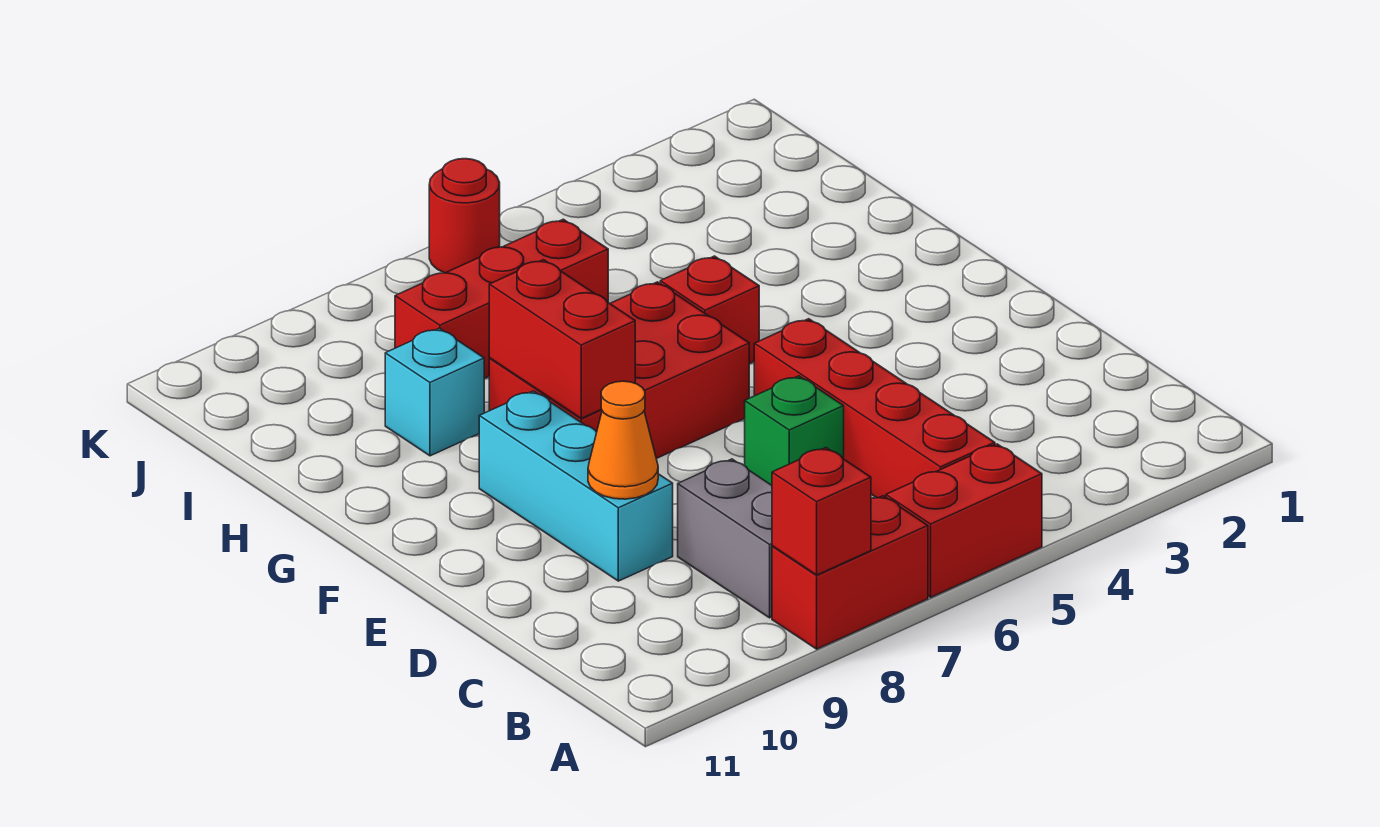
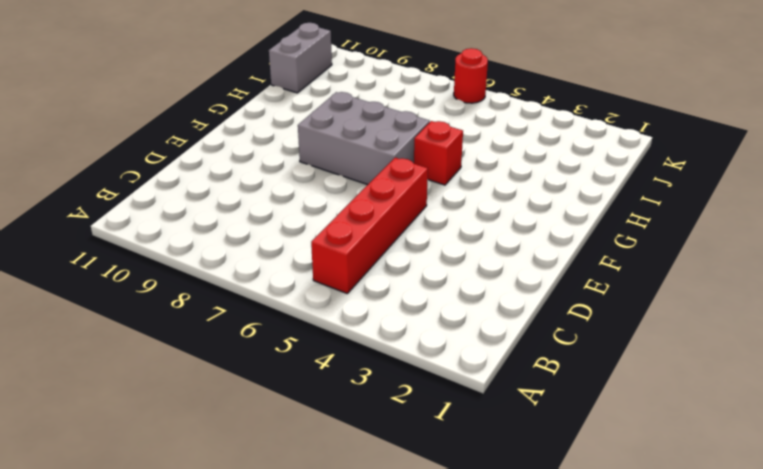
grey 2x3 brick [298,92,430,185] -> red 2x3 brick [489,282,749,459]
grey 1x2 brick [269,23,332,93] -> grey 1x2 brick moved to [678,459,772,618]
none -> red 1x2 brick [886,444,1042,597]
none -> red 1x2 brick [772,496,928,649]
none -> green 1x1 brick [745,376,844,485]

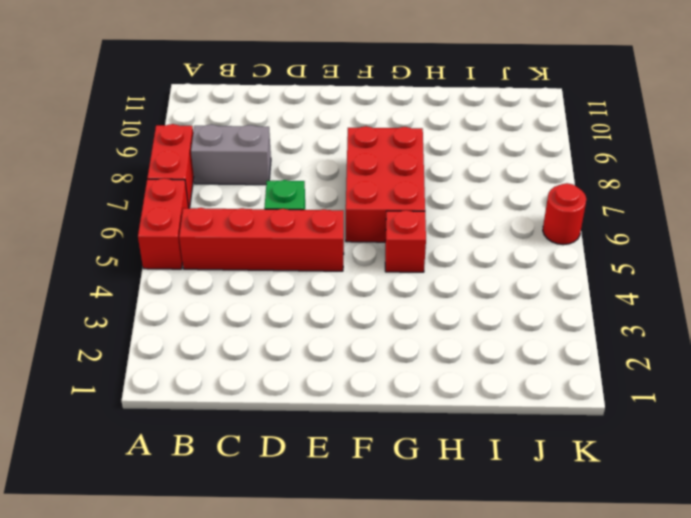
none -> cyan 1x3 brick [479,391,673,581]
none -> cyan 1x1 brick [385,328,484,456]
none -> red 1x3 brick [395,219,608,379]

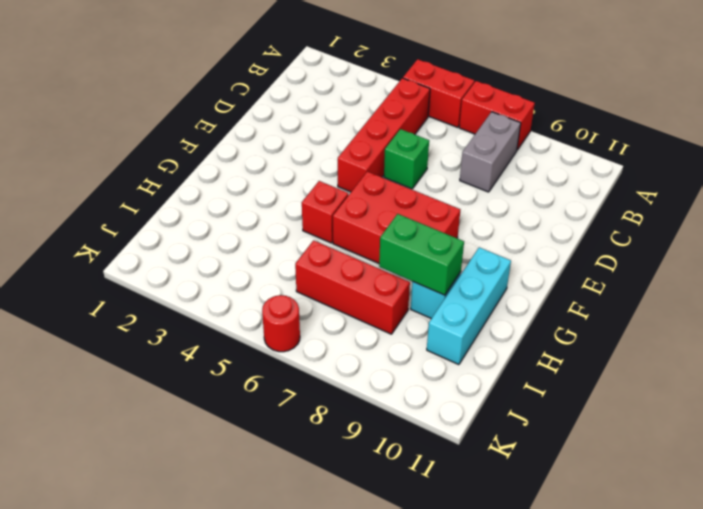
cyan 1x3 brick [427,247,511,365] -> cyan 1x3 brick moved to [479,391,673,581]
green 1x2 brick [379,214,464,295] -> none
none -> red 1x1 brick [772,448,871,575]
none -> orange 1x1 cone [588,381,658,499]
none -> red 1x2 brick [489,260,635,418]

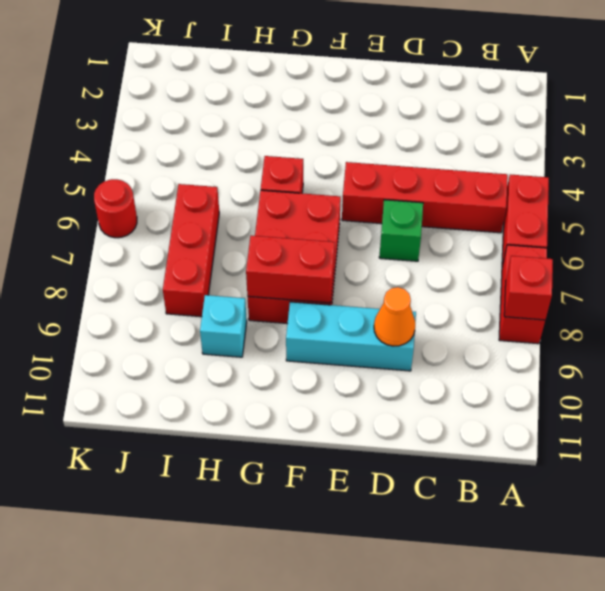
none -> grey 1x2 brick [678,459,772,618]

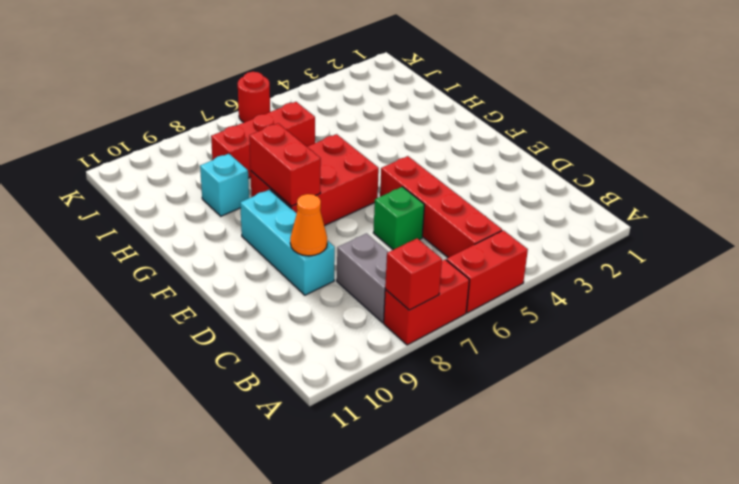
none -> red 1x1 brick [660,256,759,364]

